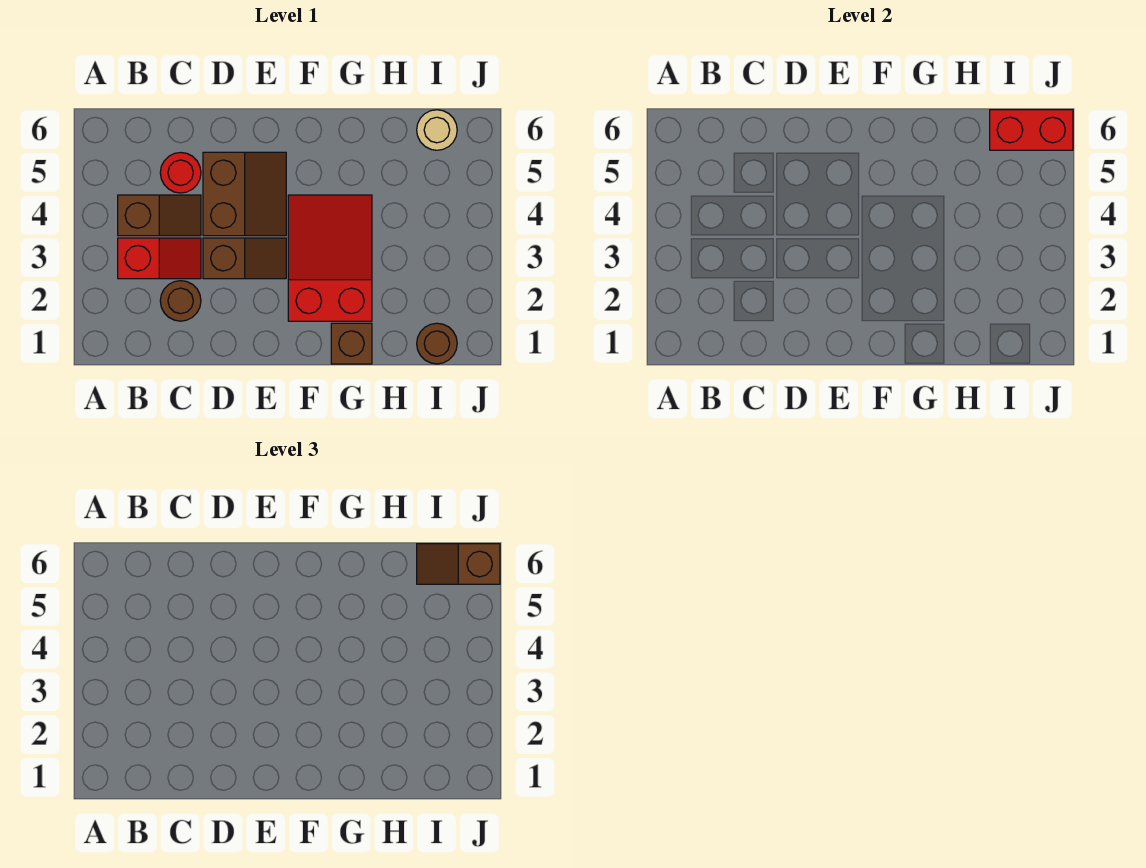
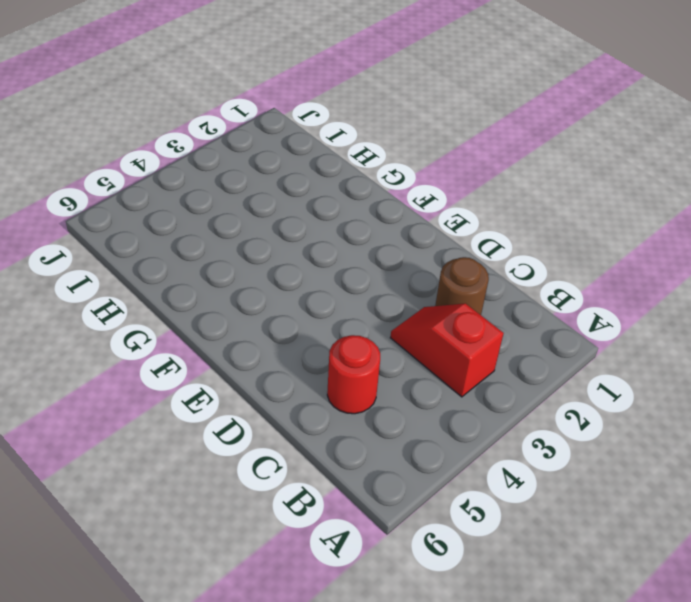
none -> brown 1x2 slope [118,195,201,236]
none -> brown 1x2 slope [203,238,286,279]
none -> brown 2x2 slope [203,152,286,236]

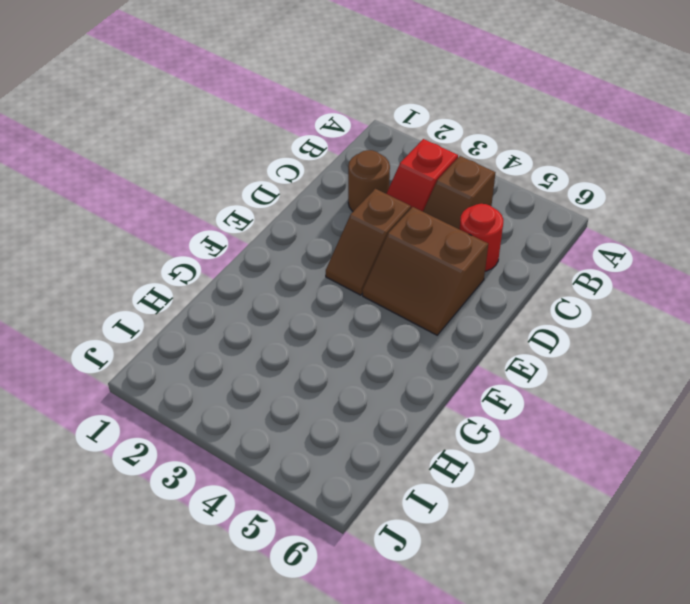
none -> red 2x3 slope [288,195,372,321]
none -> brown 1x1 brick [331,323,372,364]
none -> brown 1x1 round brick [417,323,457,364]

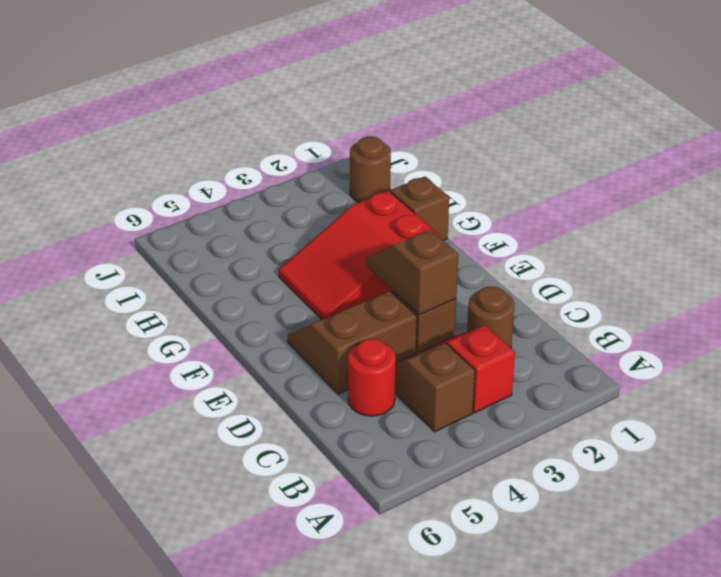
brown 1x2 slope [366,230,458,315] -> brown 1x2 slope turned to [417,544,500,584]
none -> tan 1x1 round brick [417,110,457,150]
none -> red 1x2 brick [990,110,1073,150]

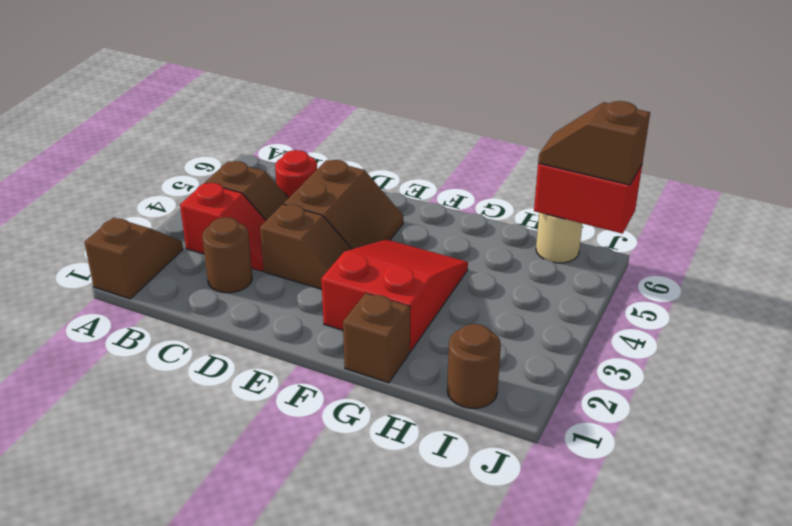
brown 1x2 slope [84,218,183,299] -> none

